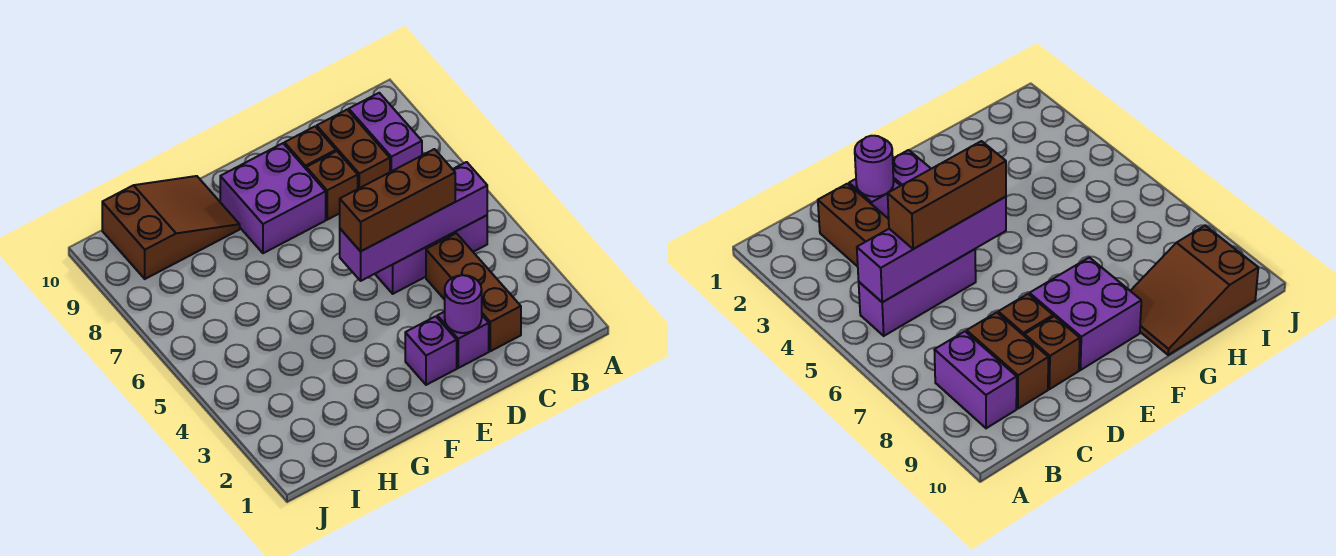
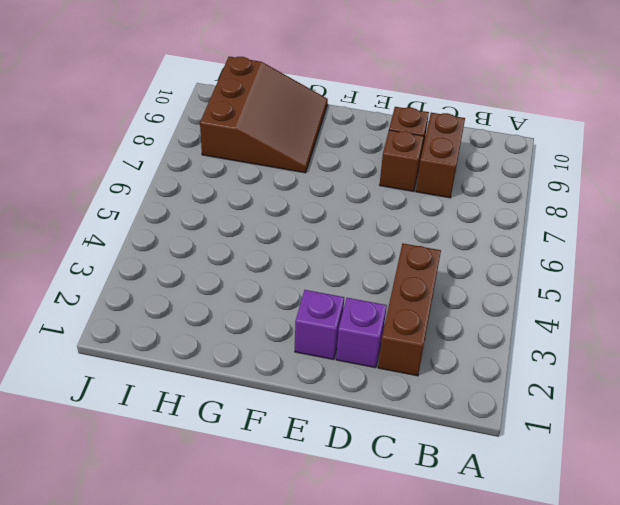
brown 3x3 slope [200,57,328,173] -> brown 2x3 slope [102,176,240,279]
none -> purple 1x3 brick [375,215,487,294]
none -> purple 1x2 brick [349,93,422,172]
none -> purple 2x2 brick [220,143,326,253]

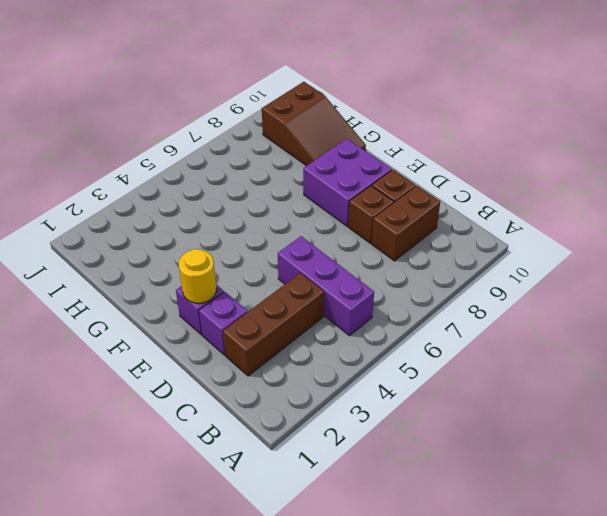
yellow 1x1 round brick [179,249,216,303] -> none
none -> purple 1x2 brick [349,93,422,172]
none -> purple 1x4 brick [340,162,487,281]
none -> purple 1x1 round brick [445,275,482,333]

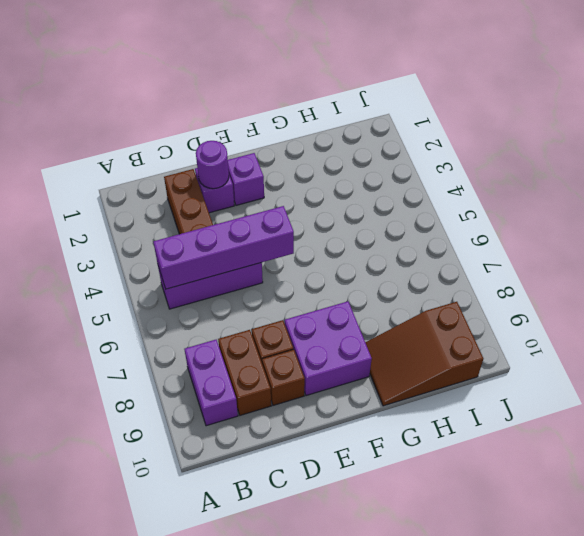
none -> brown 1x3 brick [340,149,455,251]

